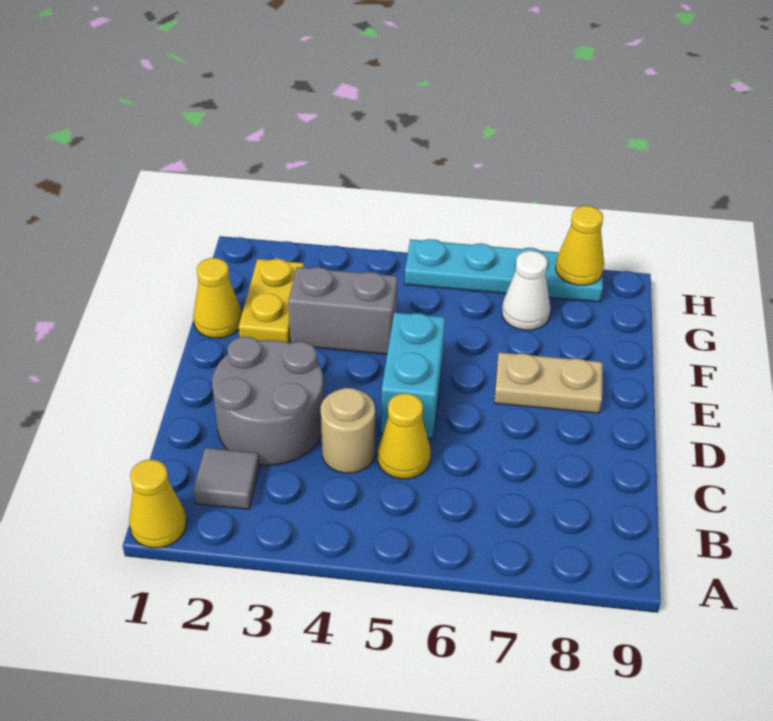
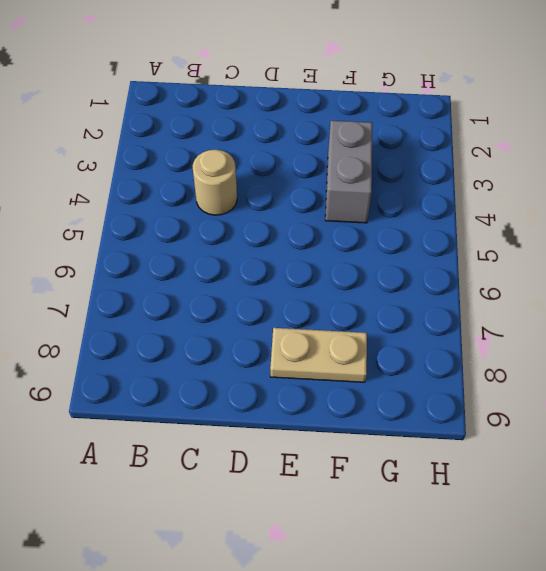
tan 1x2 plate [270,328,367,382] -> tan 1x2 plate turned to [494,352,602,413]
none -> yellow 1x1 cone [129,460,186,548]
none -> grey 1x1 tile [193,448,259,509]
none -> grey 2x2 round brick [212,337,324,465]

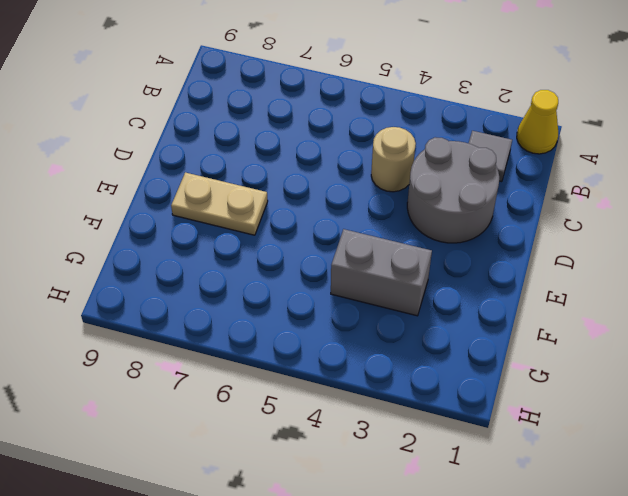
none -> yellow 1x1 cone [377,393,431,479]
none -> cyan 1x2 brick [381,313,445,439]
none -> yellow 1x1 cone [193,258,242,338]

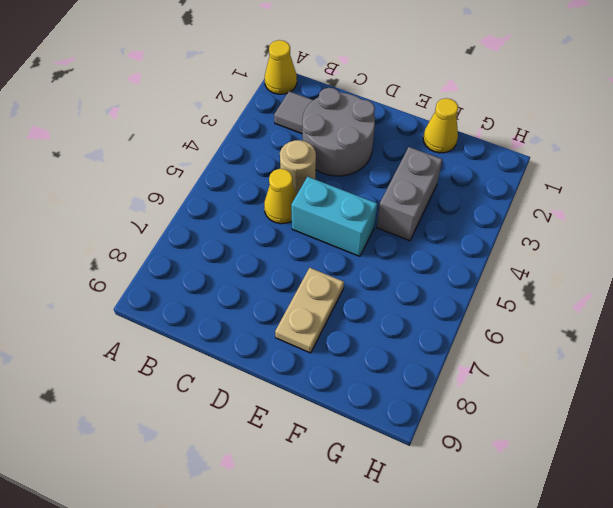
none -> yellow 1x2 plate [239,259,304,343]
none -> white 1x1 cone [502,251,551,330]
none -> cyan 1x4 plate [405,239,603,302]

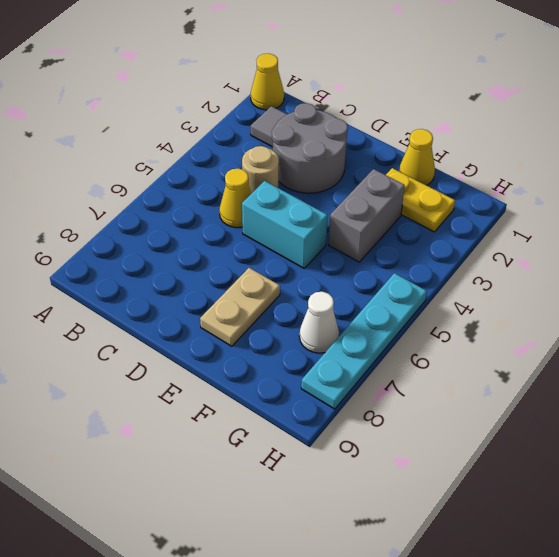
none -> yellow 1x1 cone [556,206,604,285]

